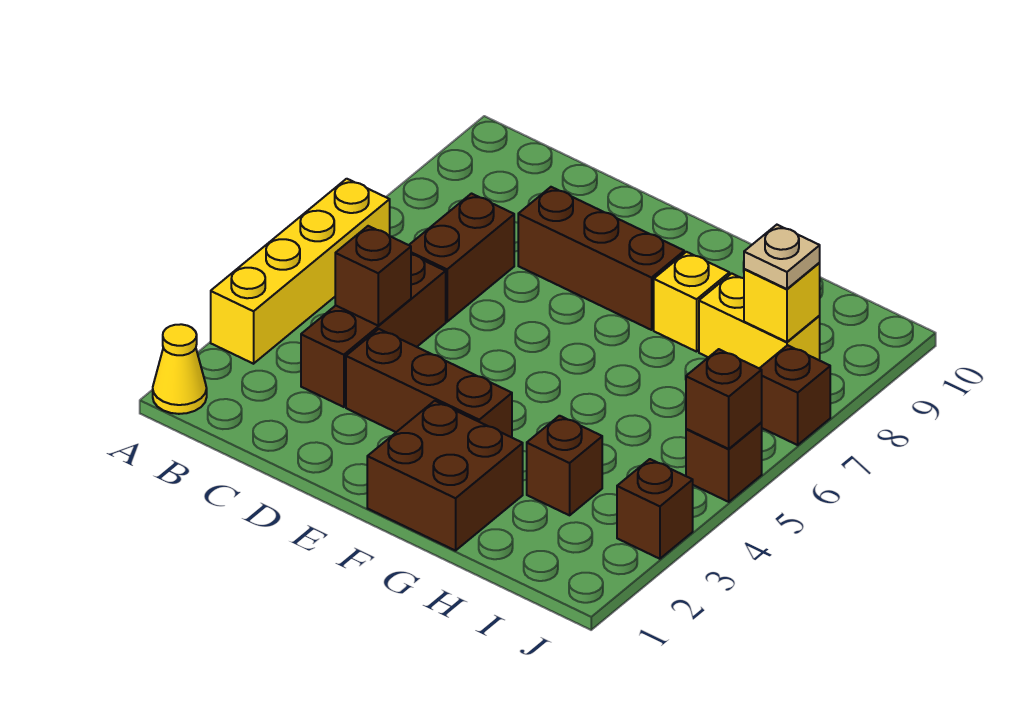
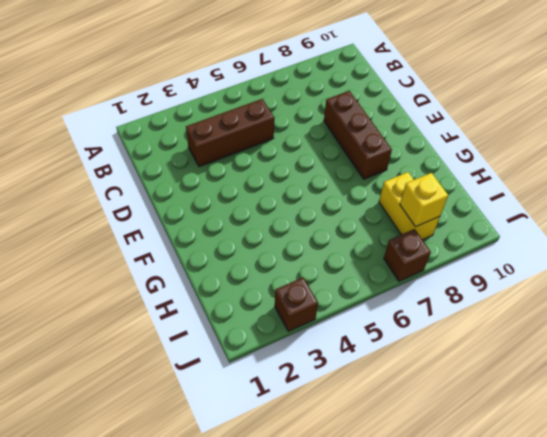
none -> yellow 1x1 cone [153,324,207,414]
none -> yellow 1x4 brick [211,179,390,364]
none -> brown 1x2 brick [409,194,514,322]

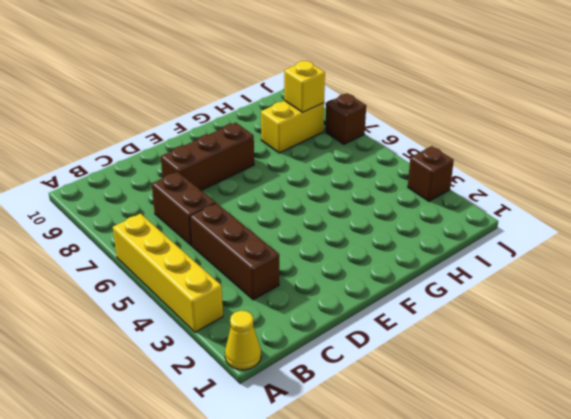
none -> brown 1x3 brick [346,329,512,437]
none -> brown 2x2 brick [367,401,523,551]
none -> yellow 1x1 brick [654,252,729,352]

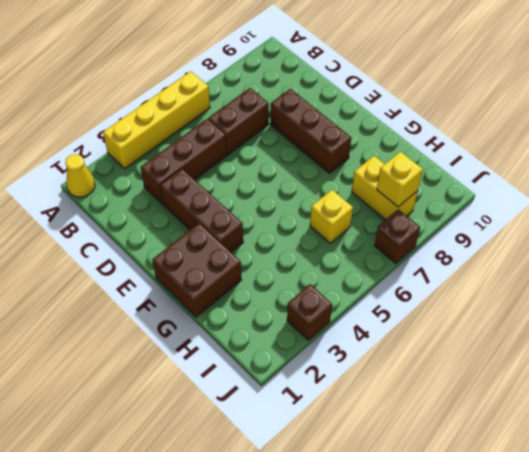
yellow 1x1 brick [310,190,353,243] -> yellow 1x1 brick moved to [654,252,729,352]
none -> brown 1x1 brick [527,416,602,515]
none -> brown 1x1 brick [686,423,762,502]
none -> brown 1x1 brick [335,226,411,325]

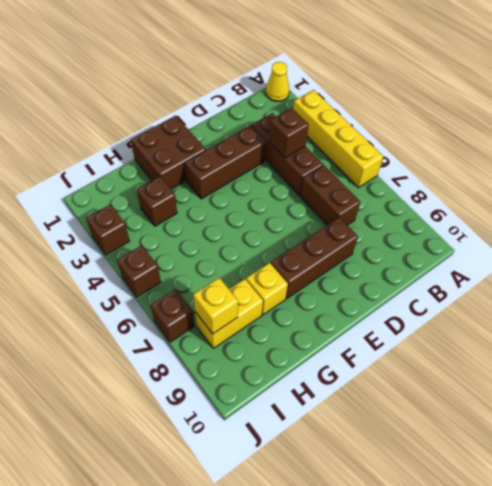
none -> brown 1x1 brick [686,349,762,449]
none -> tan 1x1 plate [744,225,820,289]

